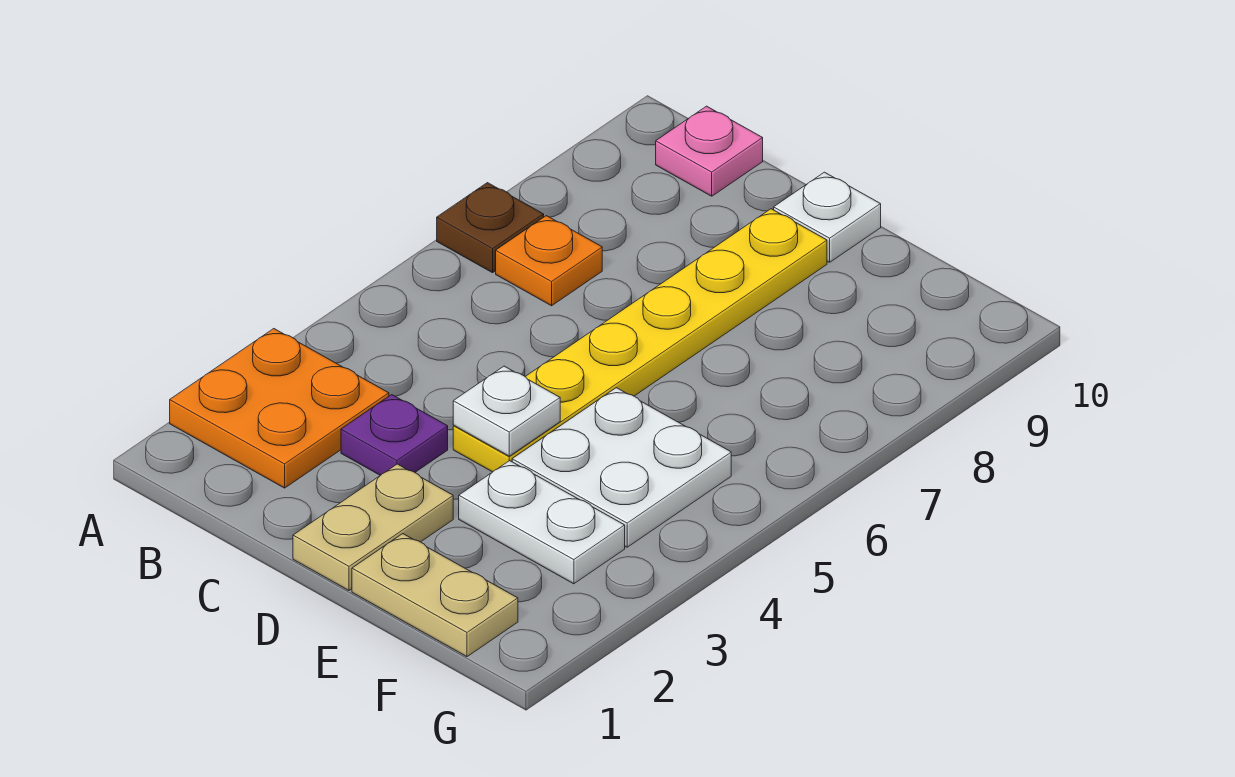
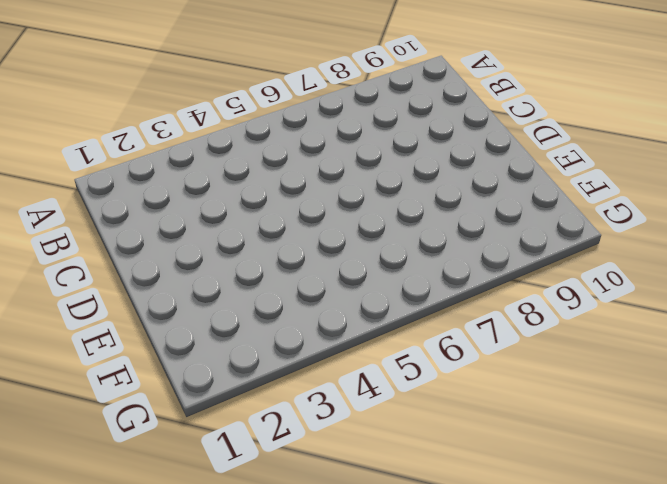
none -> orange 2x2 plate [170,329,389,488]
none -> brown 1x1 plate [437,183,544,273]
none -> orange 1x1 plate [496,216,602,306]

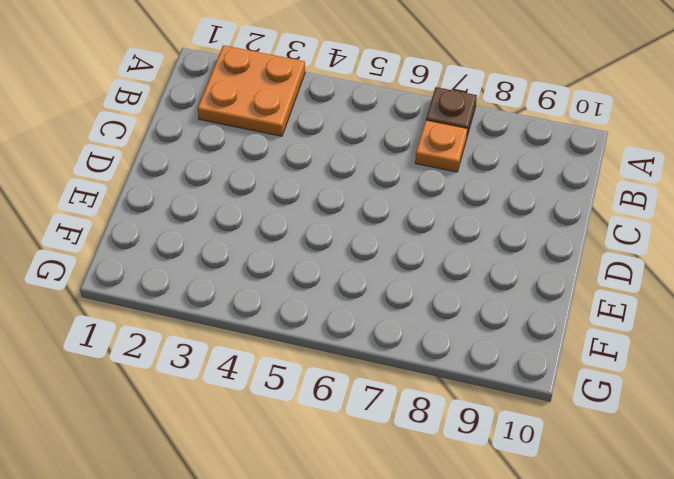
none -> pink 1x1 plate [656,106,763,196]
none -> purple 1x1 plate [341,395,448,475]
none -> tan 1x2 plate [293,464,453,591]

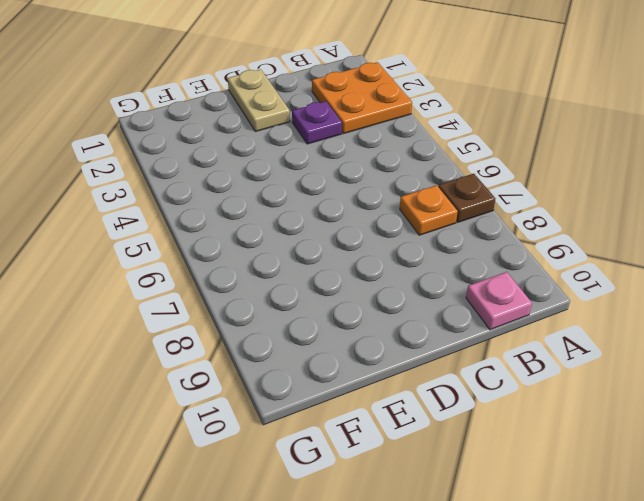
none -> yellow 1x6 plate [453,209,827,472]
none -> white 1x1 plate [774,172,881,262]
none -> tan 1x2 plate [352,534,518,657]

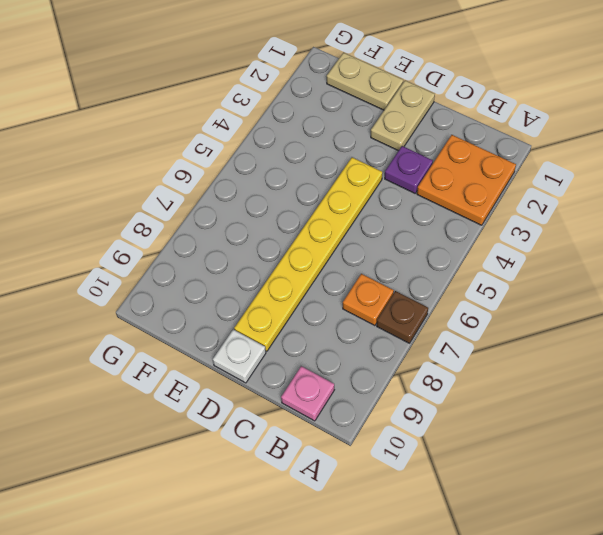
none -> white 1x2 plate [459,461,625,584]
none -> white 2x2 plate [512,388,731,547]
none -> white 1x1 plate [453,366,560,456]

